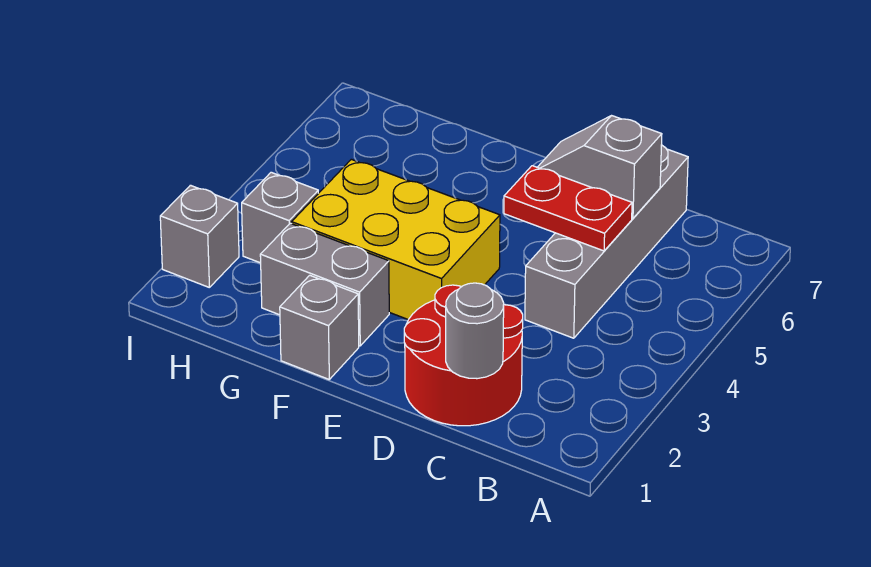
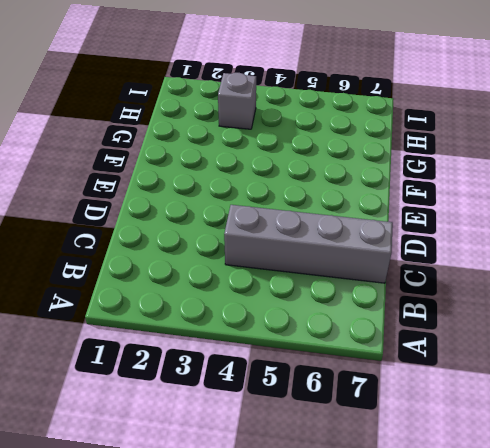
none -> red 2x2 round brick [404,285,523,426]
none -> yellow 2x3 brick [292,159,500,320]

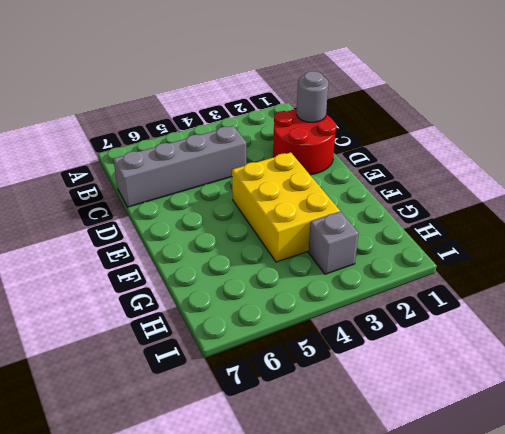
none -> grey 1x1 brick [280,275,359,379]
none -> grey 1x2 brick [260,223,389,346]

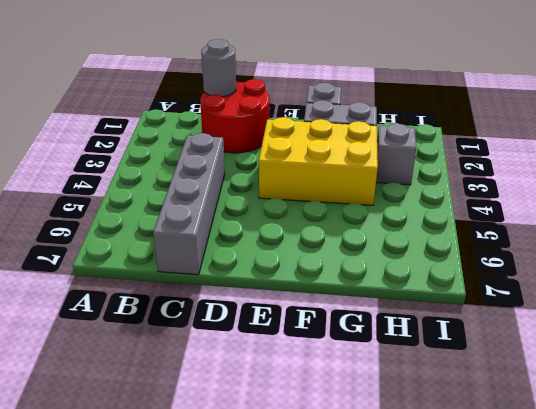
none -> grey 1x1 brick [160,185,239,288]
none -> red 1x2 plate [504,166,632,251]

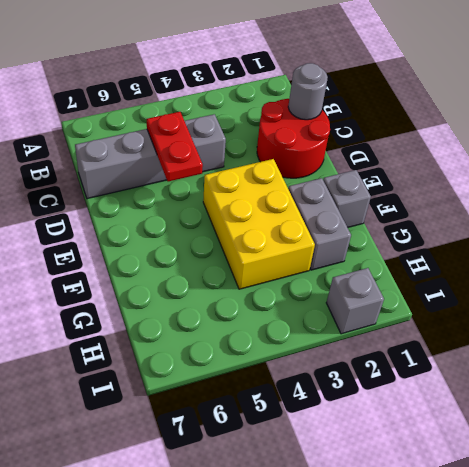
none -> grey 1x1 brick [242,172,318,263]
none -> grey 1x2 slope [537,116,662,218]

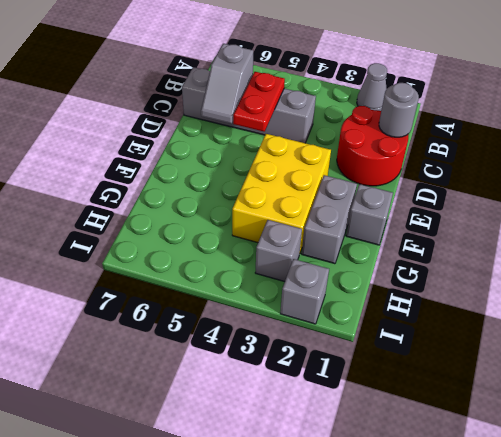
grey 1x1 cone [357,63,387,111] -> none

